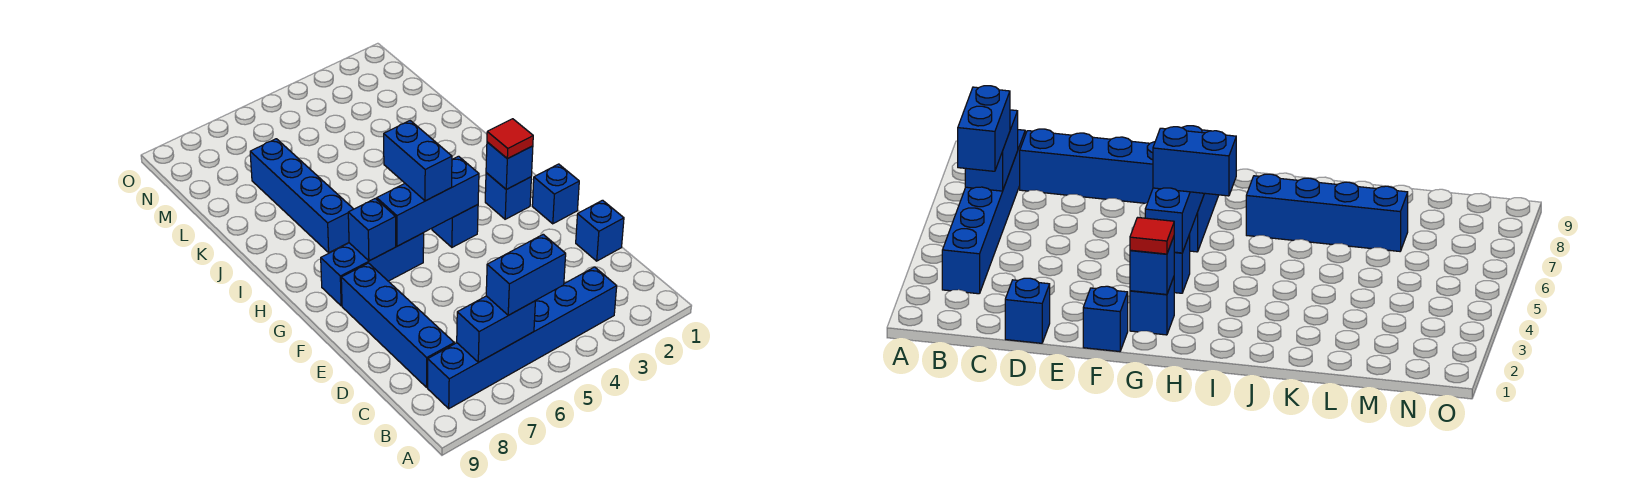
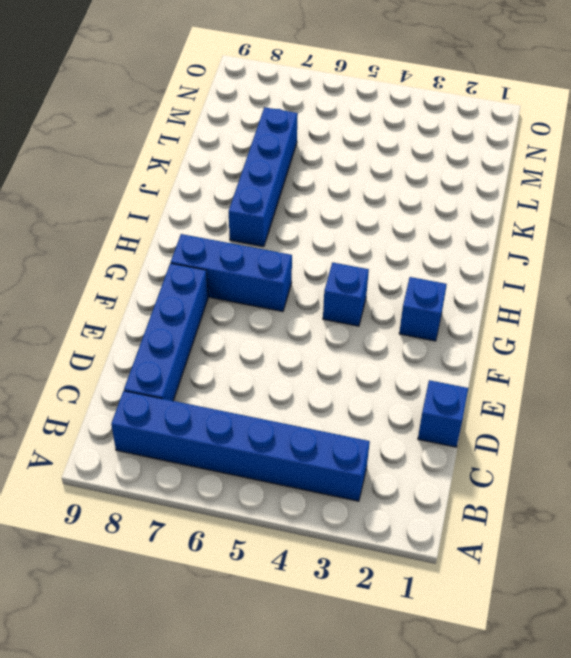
none -> blue 1x1 brick [532,164,579,224]
none -> blue 1x2 brick [457,296,535,362]
none -> blue 1x1 brick [486,142,533,189]

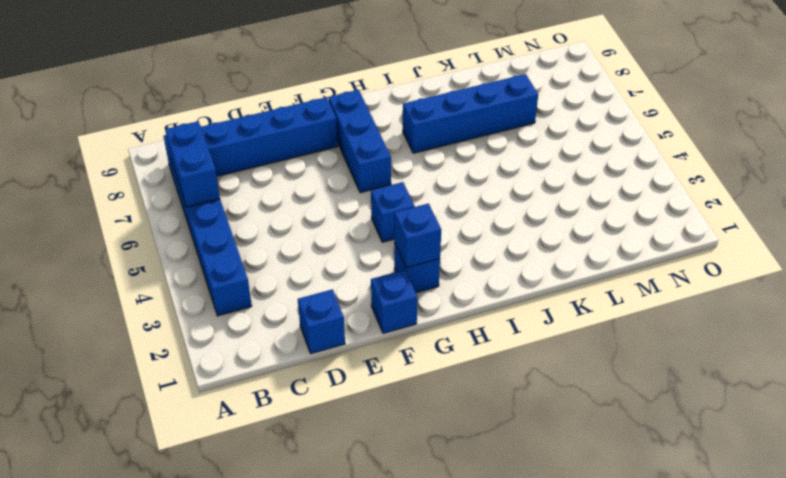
none -> blue 1x3 brick [377,156,479,246]
none -> blue 1x1 brick [348,198,396,261]
none -> blue 1x2 brick [486,234,566,315]

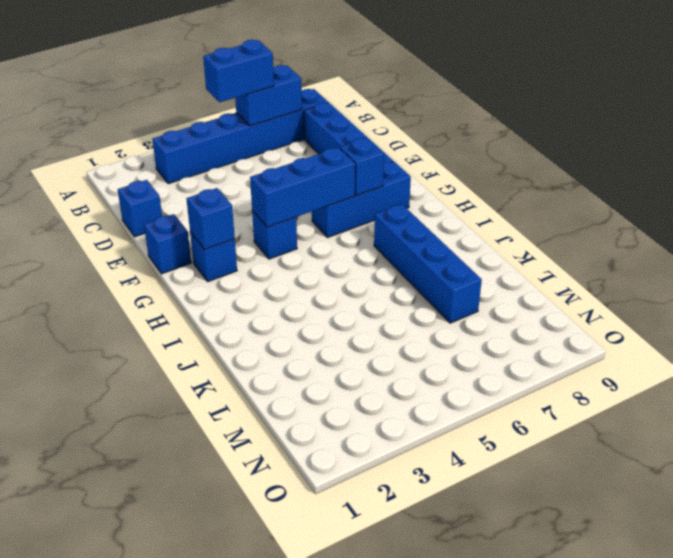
none -> red 1x1 tile [487,119,533,159]
none -> blue 1x2 brick [384,121,452,201]

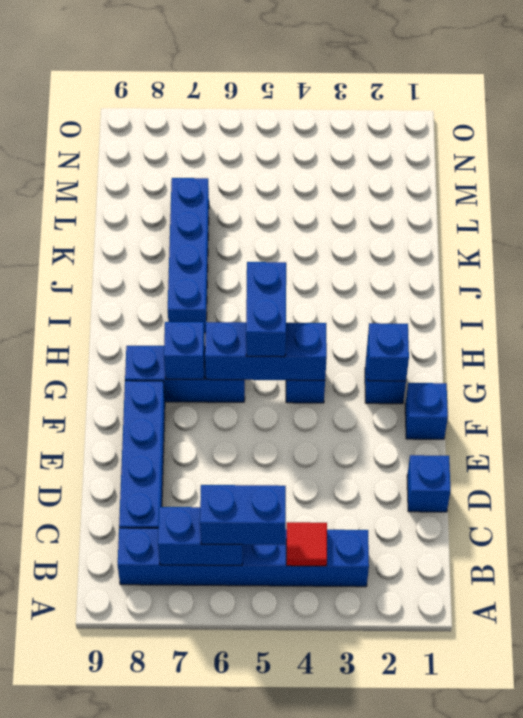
red 1x1 tile [286,522,327,566] -> red 1x1 tile moved to [487,119,533,159]

